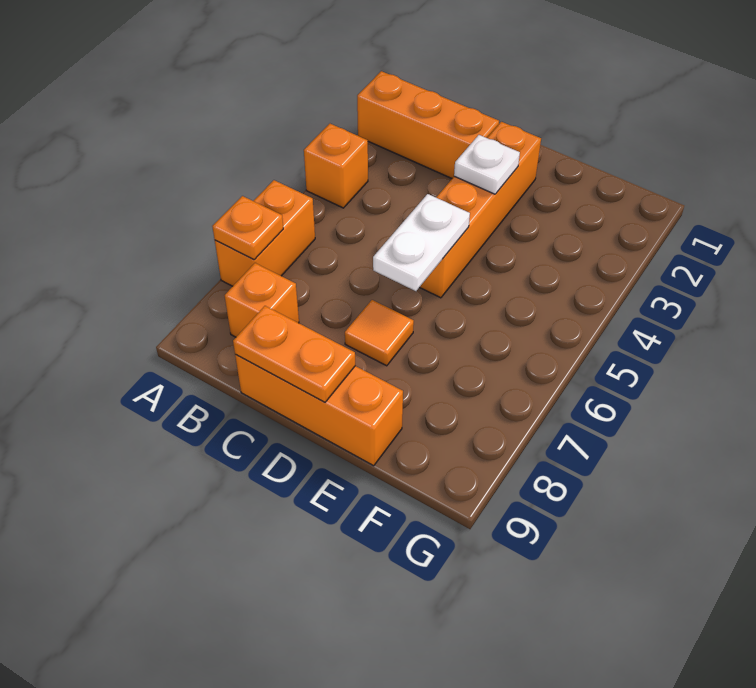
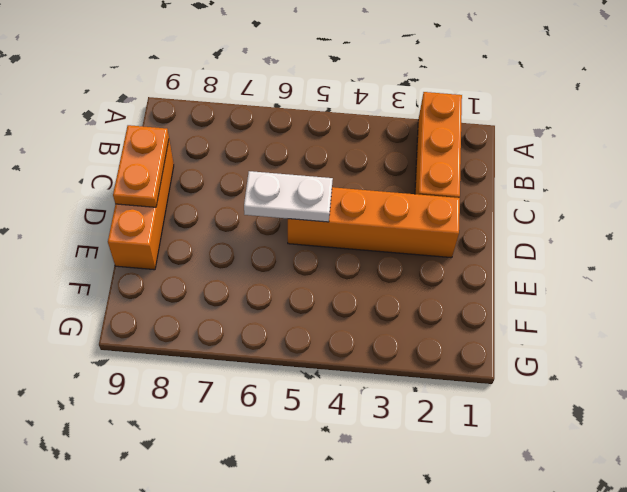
none -> orange 1x1 brick [304,124,368,208]
none -> orange 1x2 brick [215,180,315,286]

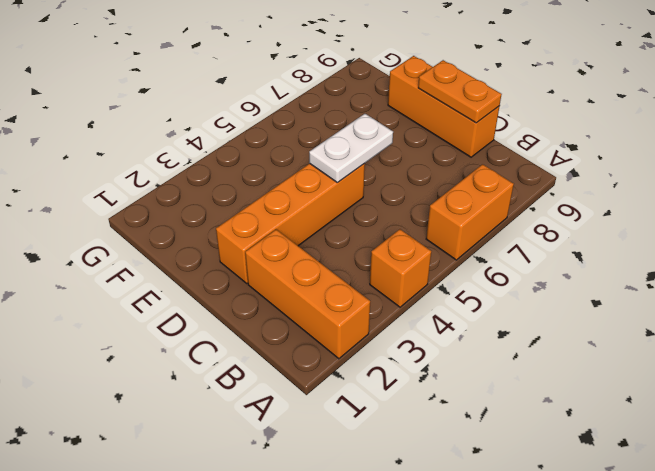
none -> orange 1x1 brick [225,263,299,337]
none -> orange 1x1 tile [345,300,414,366]

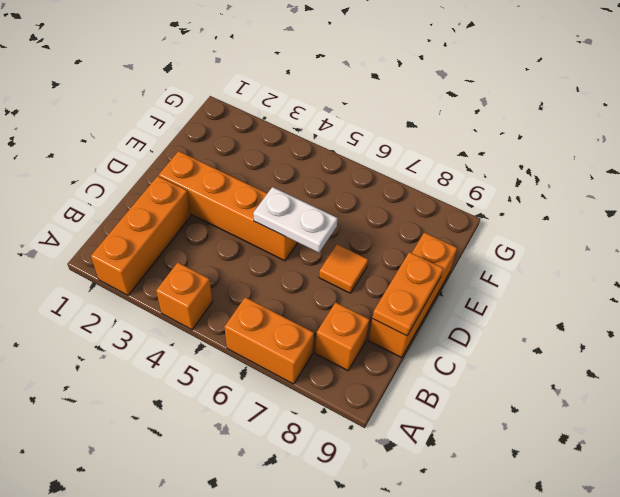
none -> orange 1x1 plate [212,196,283,260]
none -> white 1x1 plate [454,135,520,194]

